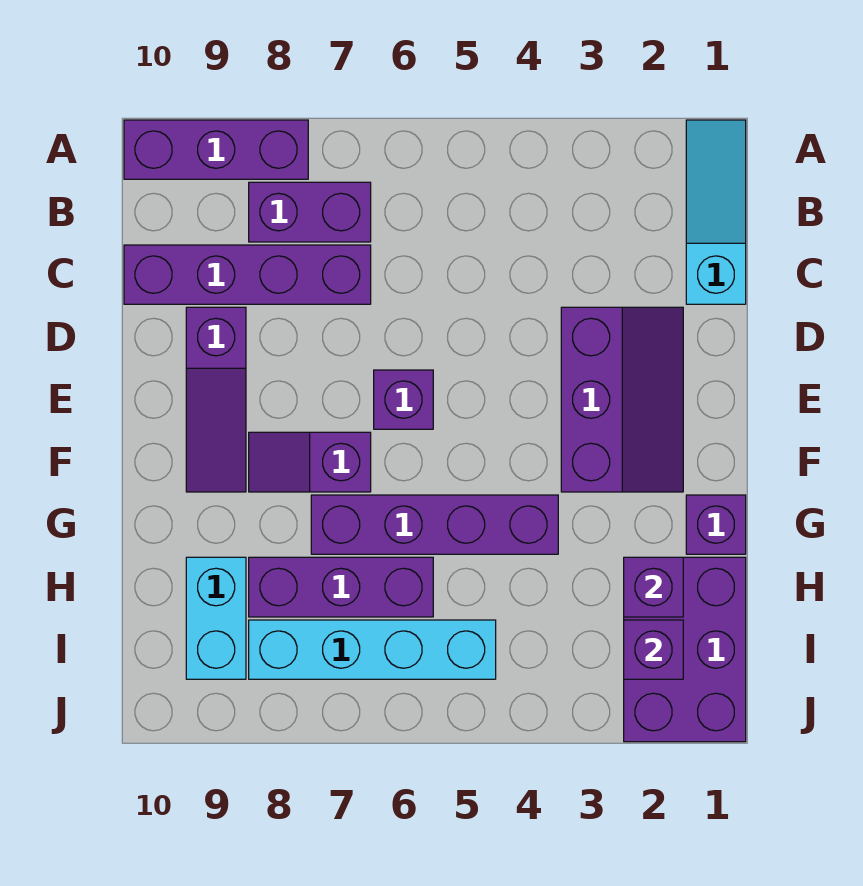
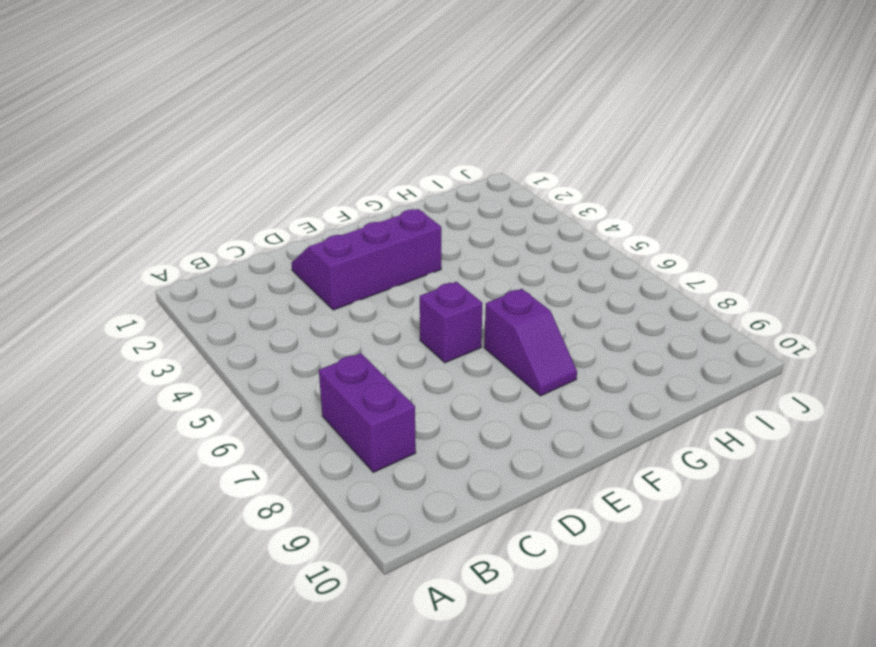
none -> cyan 1x3 slope [686,120,746,304]
none -> purple 1x3 brick [124,120,308,179]
none -> purple 1x4 brick [124,245,371,304]

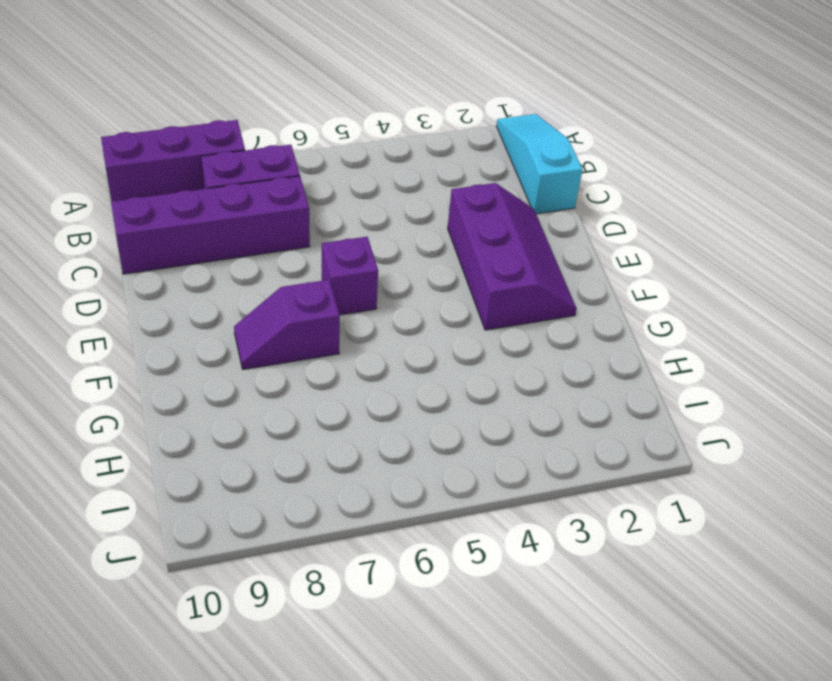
none -> purple 1x3 slope [186,307,246,492]
none -> purple 1x1 brick [686,495,746,554]
none -> purple 1x4 brick [311,495,558,554]

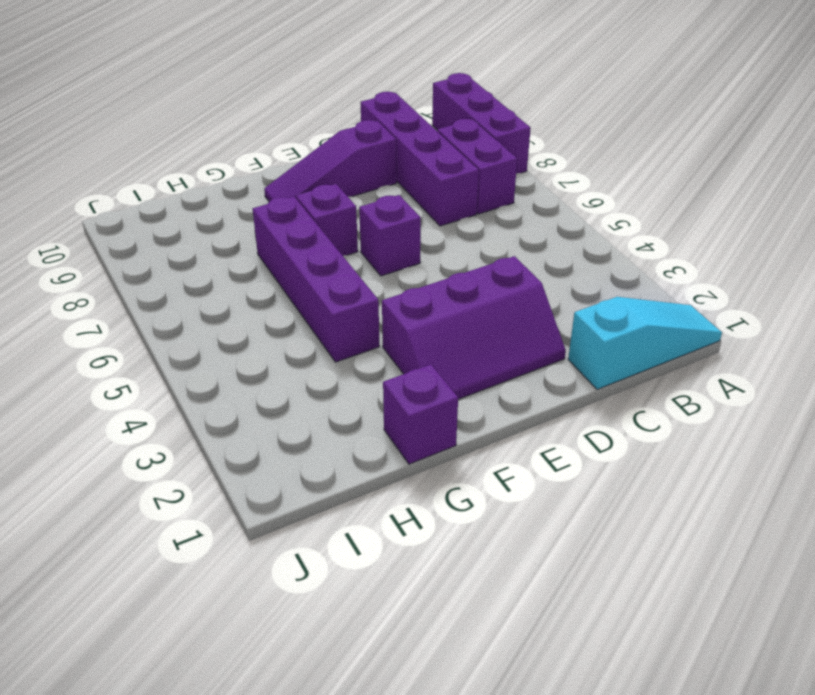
none -> purple 2x3 brick [624,557,746,742]
none -> purple 1x3 brick [249,557,433,617]
none -> cyan 1x2 brick [186,557,246,679]

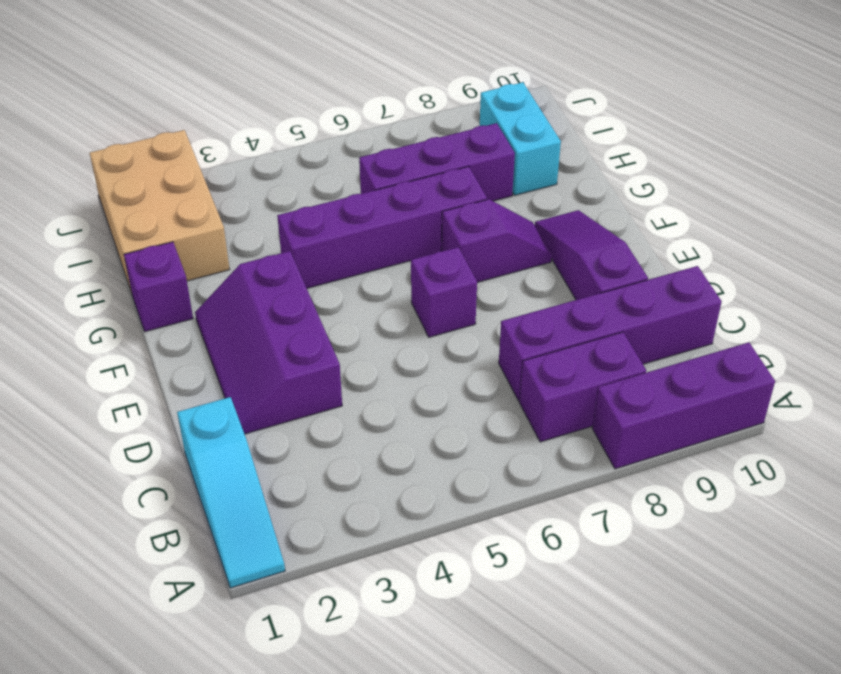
tan 2x3 brick [90,130,230,293] -> purple 2x3 brick [624,557,746,742]
none -> cyan 1x4 brick [249,620,496,679]
none -> purple 1x1 brick [624,557,683,617]
none -> purple 1x1 brick [624,620,683,679]

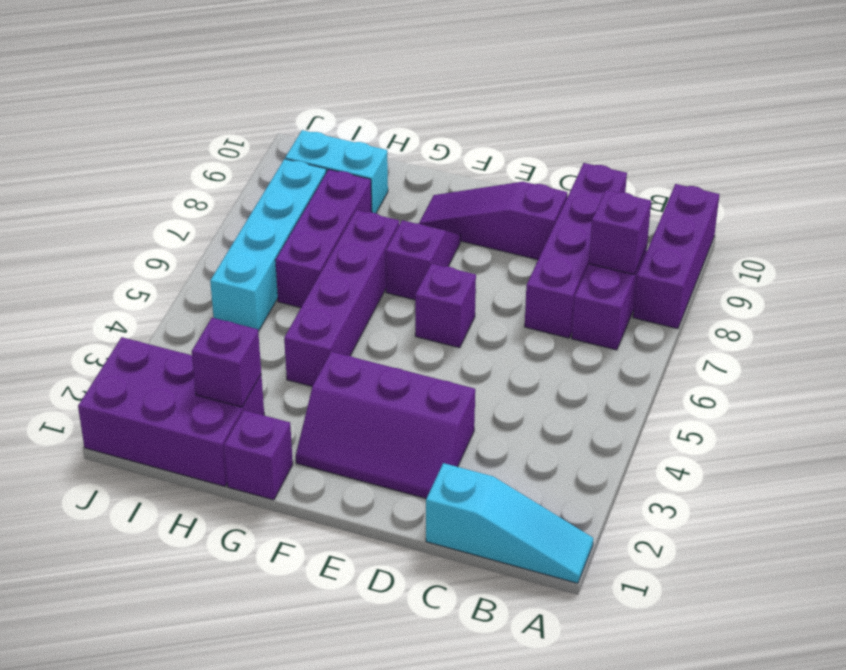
purple 1x1 brick [589,190,651,274] -> purple 1x1 brick moved to [624,620,683,679]

